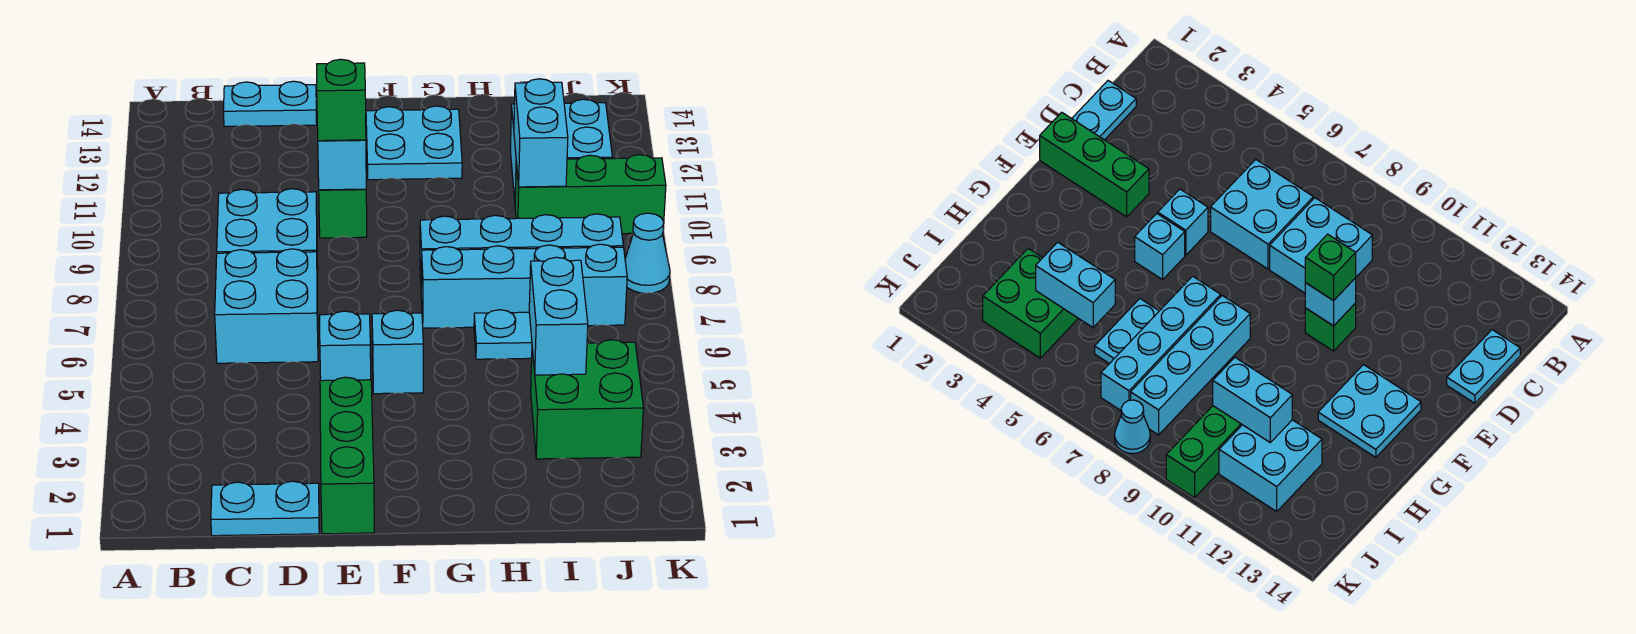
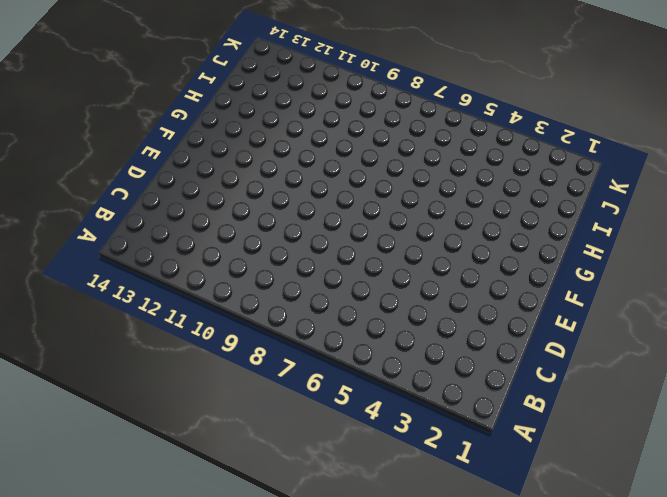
none -> cyan 1x2 plate [211,481,319,536]
none -> cyan 2x2 brick [215,249,318,363]
none -> cyan 2x2 brick [217,189,318,288]

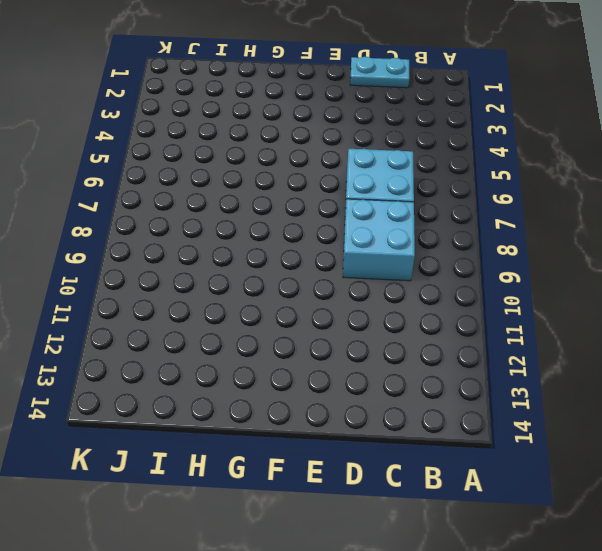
none -> cyan 1x2 plate [223,81,317,127]
none -> green 1x3 brick [320,377,374,534]
none -> cyan 1x1 brick [320,311,371,381]

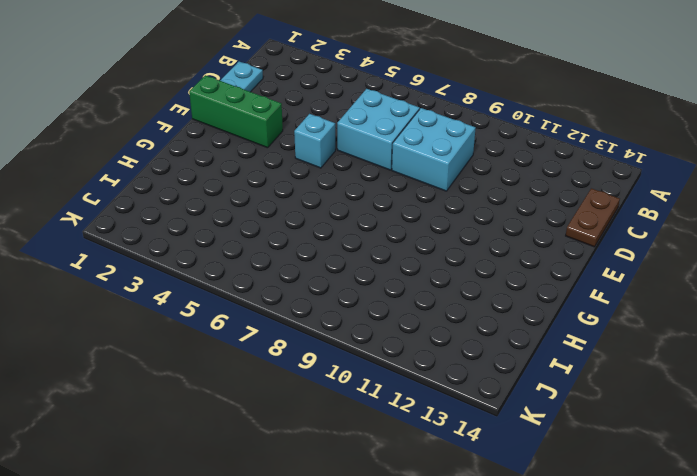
brown 1x2 plate [566,188,620,247] -> cyan 1x2 plate [223,81,317,127]
none -> green 1x1 brick [319,189,367,238]
none -> cyan 1x1 brick [372,310,423,394]
none -> cyan 2x2 plate [366,106,462,180]

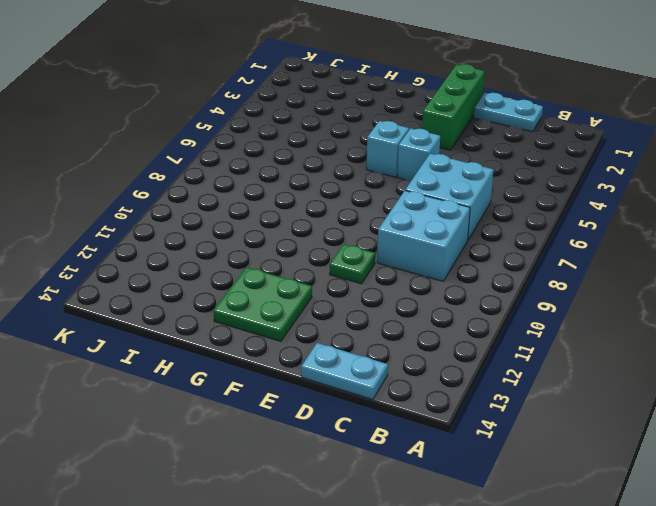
green 1x1 plate [330,244,375,284] -> green 1x1 brick [319,189,367,238]
green 2x2 plate [213,267,312,342] -> cyan 2x2 plate [366,106,462,180]
none -> cyan 1x4 brick [421,244,627,328]
none -> cyan 1x4 brick [420,214,623,284]
none -> cyan 1x2 plate [474,310,532,359]

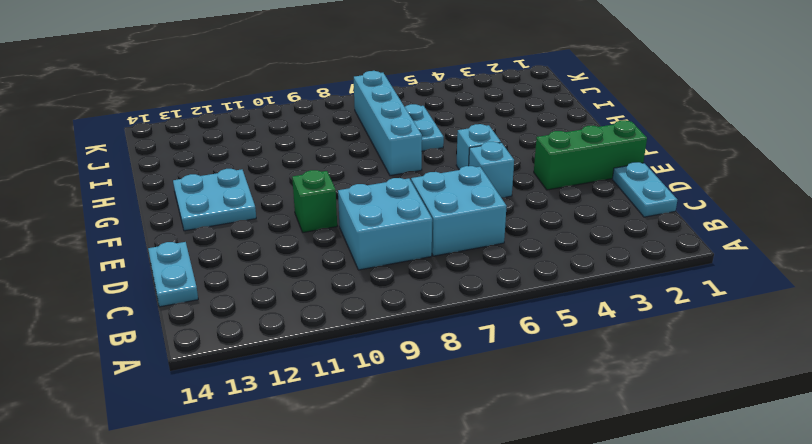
none -> cyan 1x4 brick [420,214,623,284]
none -> green 2x2 brick [531,340,643,459]
none -> green 1x3 brick [515,155,666,234]

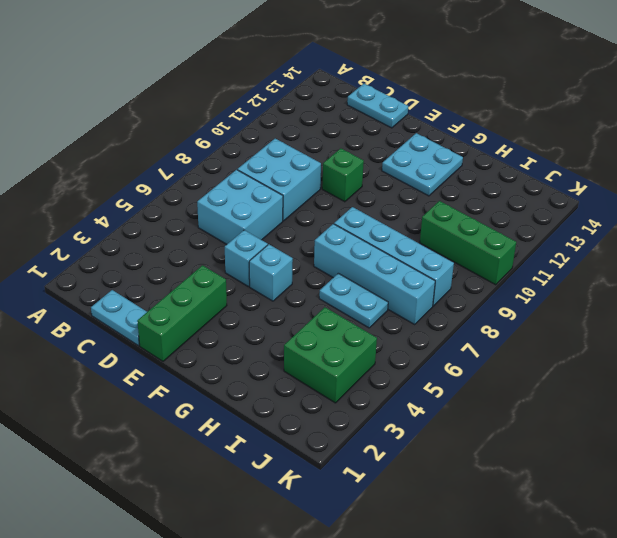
none -> cyan 2x2 brick [510,99,612,199]
none -> cyan 1x1 cone [625,213,670,293]
none -> cyan 1x1 brick [318,140,366,190]

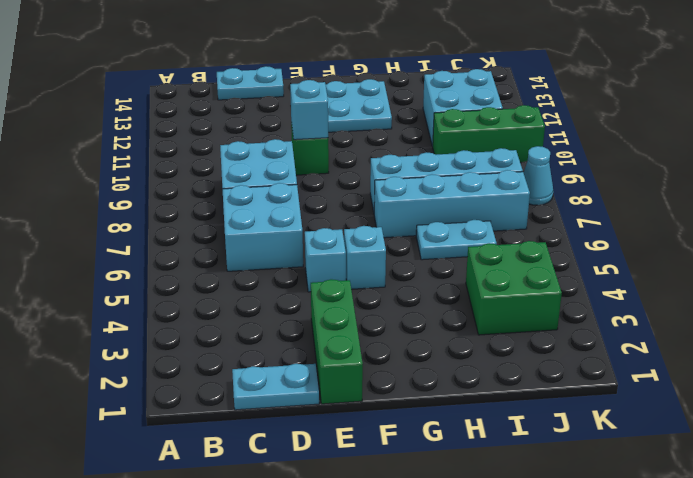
none -> cyan 1x2 brick [529,257,588,375]
none -> cyan 1x2 brick [514,79,568,187]
none -> green 1x1 brick [317,59,366,141]

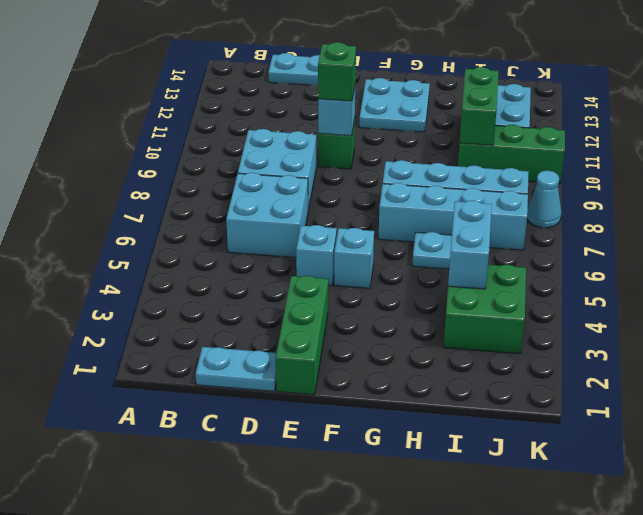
green 1x2 brick [460,67,499,145] -> cyan 1x2 brick [514,79,568,187]

